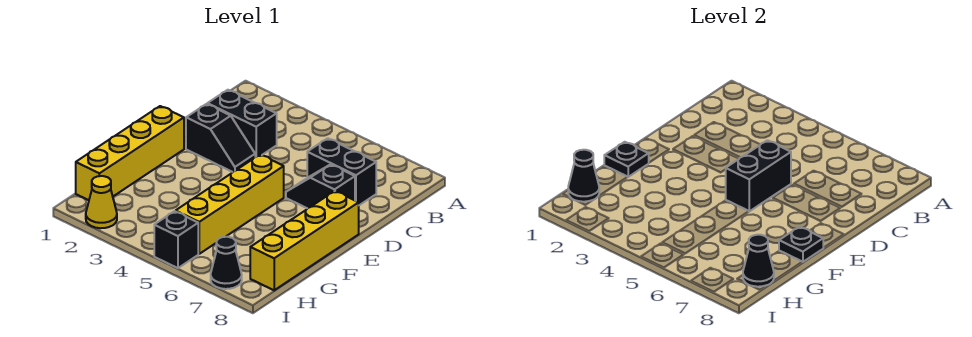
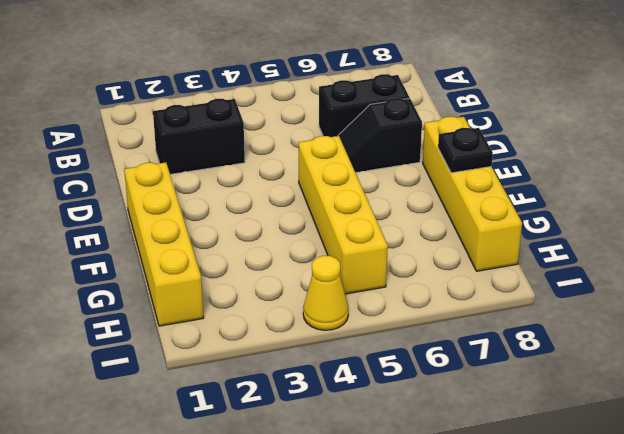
yellow 1x1 cone [303,256,348,330] -> yellow 1x1 cone moved to [86,176,117,228]
none -> black 1x2 slope [186,104,255,172]
none -> black 1x1 brick [154,211,198,268]
none -> black 1x1 cone [211,237,242,289]

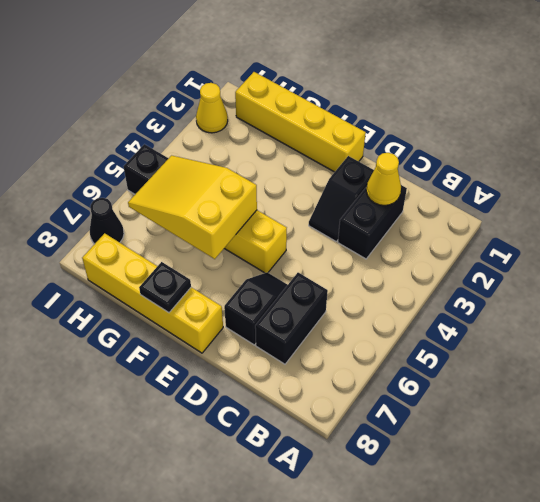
yellow 1x1 cone [366,153,401,205] -> none
yellow 2x3 slope [128,155,257,259] -> none
none -> black 1x2 brick [725,140,791,211]
none -> black 1x1 plate [604,142,649,177]
none -> black 1x1 cone [568,150,599,202]

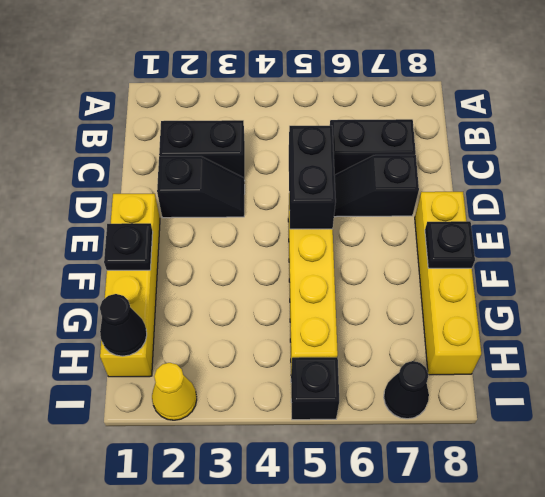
none -> black 1x1 cone [743,235,774,287]

